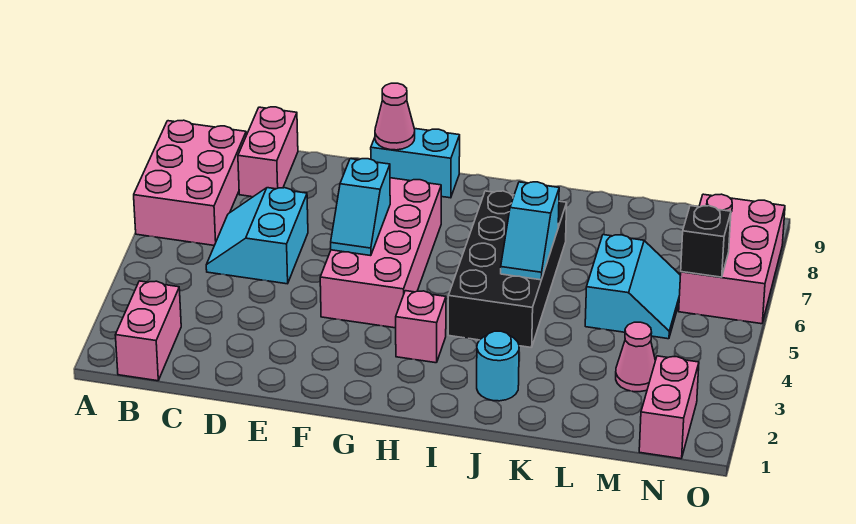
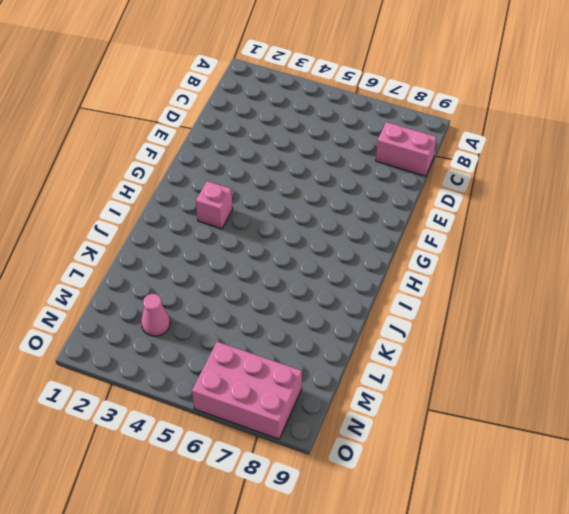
none -> pink 2x3 brick [134,120,246,246]
none -> pink 1x2 brick [115,281,181,381]
none -> cyan 2x2 slope [206,188,308,284]

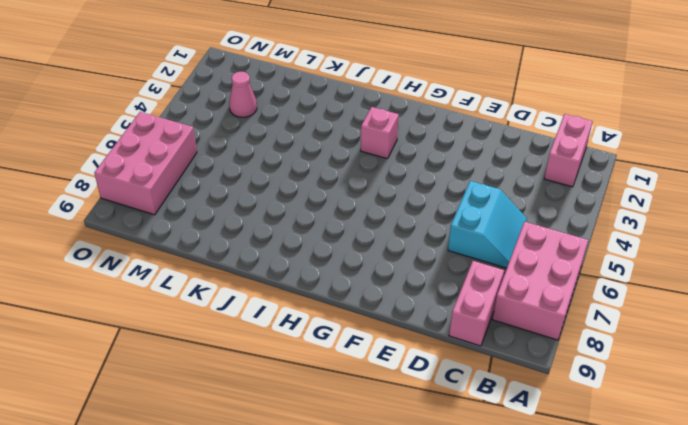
none -> pink 2x4 brick [320,178,441,328]
none -> cyan 1x2 brick [371,128,460,198]
none -> black 2x4 brick [448,191,567,348]

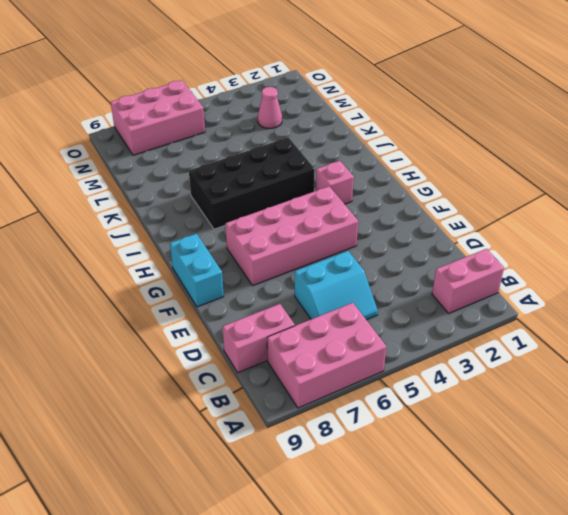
none -> cyan 1x1 round brick [477,331,519,401]
none -> cyan 2x2 slope [585,235,680,339]
none -> pink 1x2 brick [639,356,699,459]

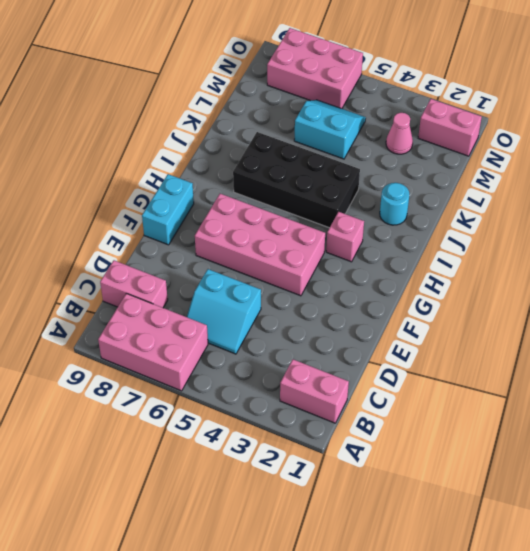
none -> cyan 1x2 slope [331,159,390,256]
none -> pink 1x1 cone [375,83,415,150]
none -> cyan 1x2 slope [501,182,559,280]

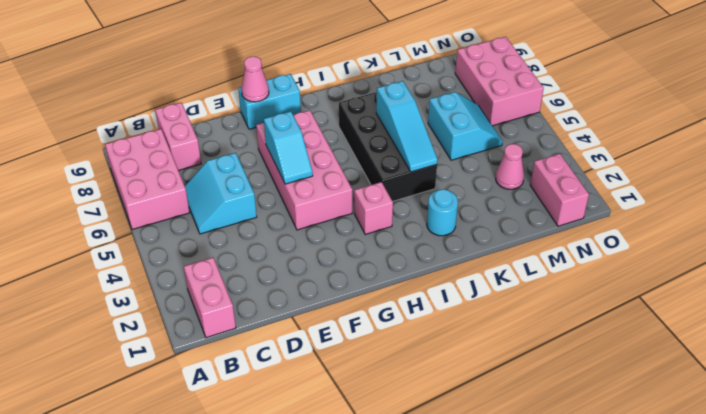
cyan 1x3 slope [376,81,438,172] -> cyan 1x2 slope [501,182,559,280]
none -> black 1x1 brick [681,206,731,277]

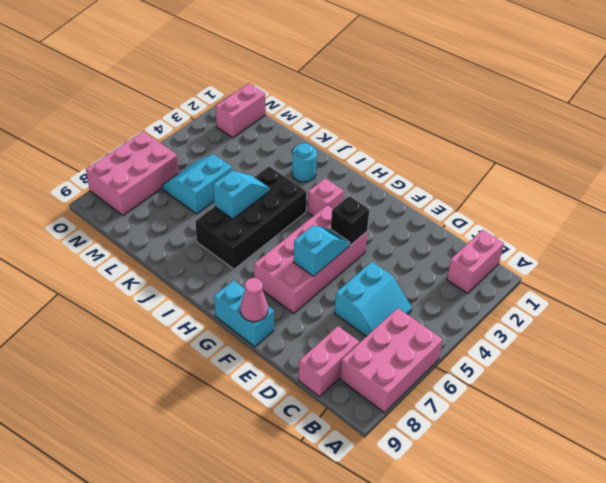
black 1x1 brick [331,196,369,245] -> black 1x1 brick moved to [681,206,731,277]
none -> pink 1x1 cone [616,322,655,392]

